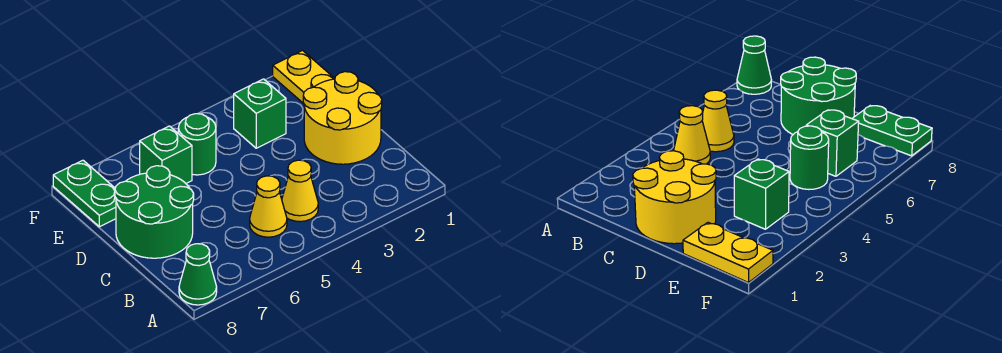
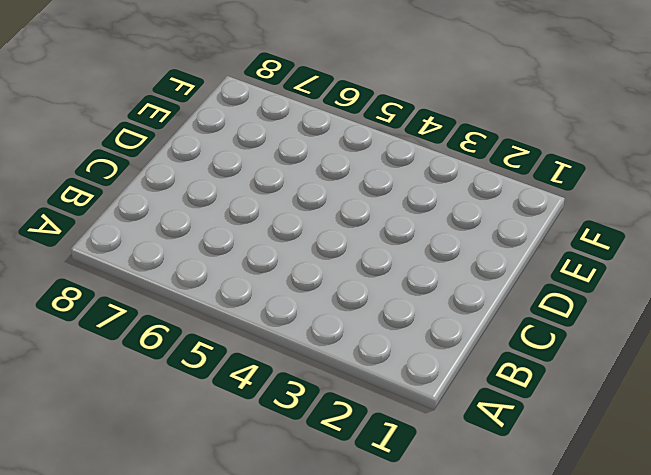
none -> green 1x1 cone [179,244,217,305]
none -> yellow 1x1 cone [282,160,318,222]

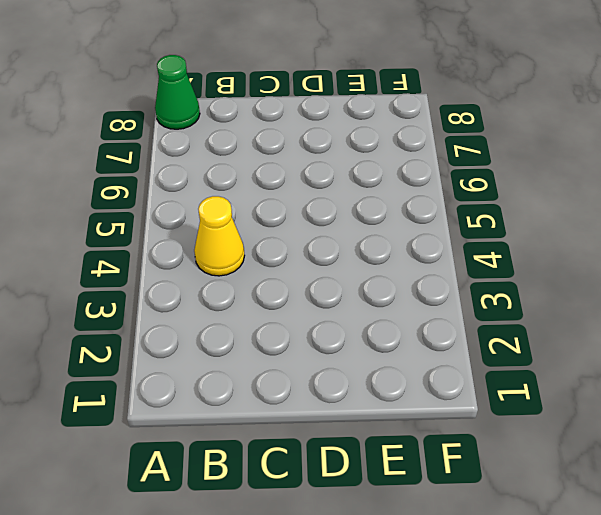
none -> yellow 1x1 cone [250,176,287,237]
none -> yellow 2x2 round brick [303,72,382,164]

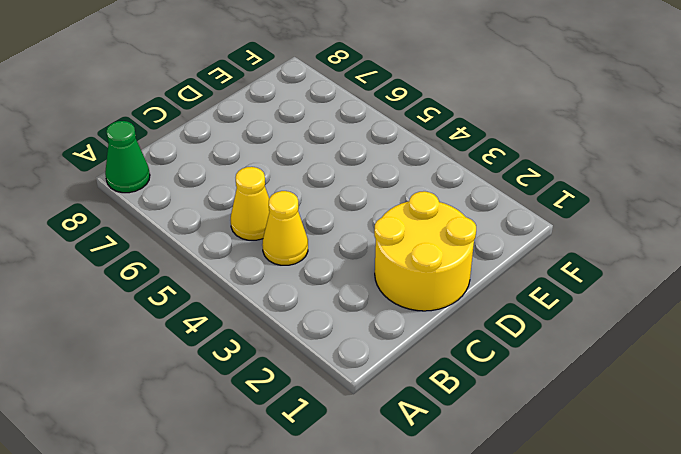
none -> green 2x2 round brick [115,166,194,258]
none -> yellow 1x2 plate [273,51,335,104]

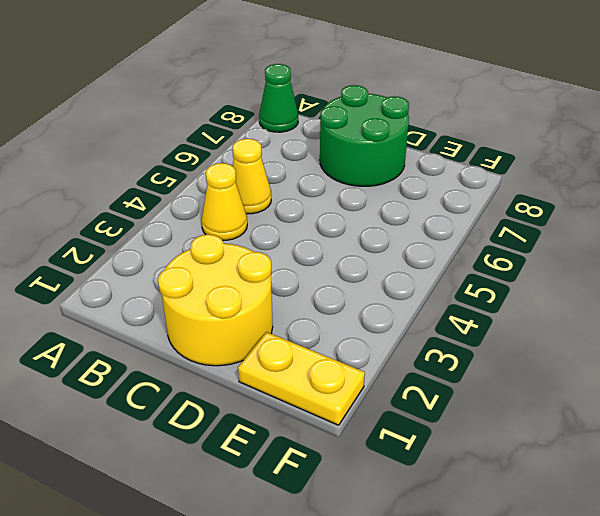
none -> green 1x1 brick [234,79,286,148]
none -> green 1x1 round brick [178,114,216,175]

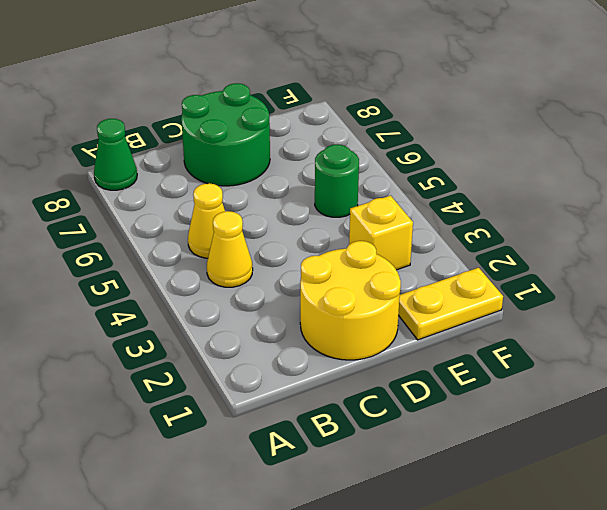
yellow 1x1 brick [349,196,413,270] -> green 1x1 brick [234,79,286,148]
none -> green 1x1 brick [140,126,192,183]
none -> green 1x2 plate [53,160,116,227]

